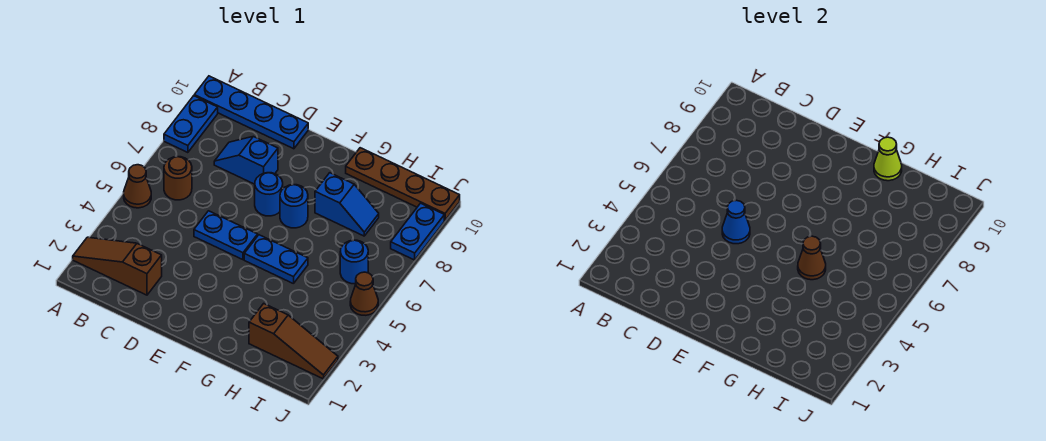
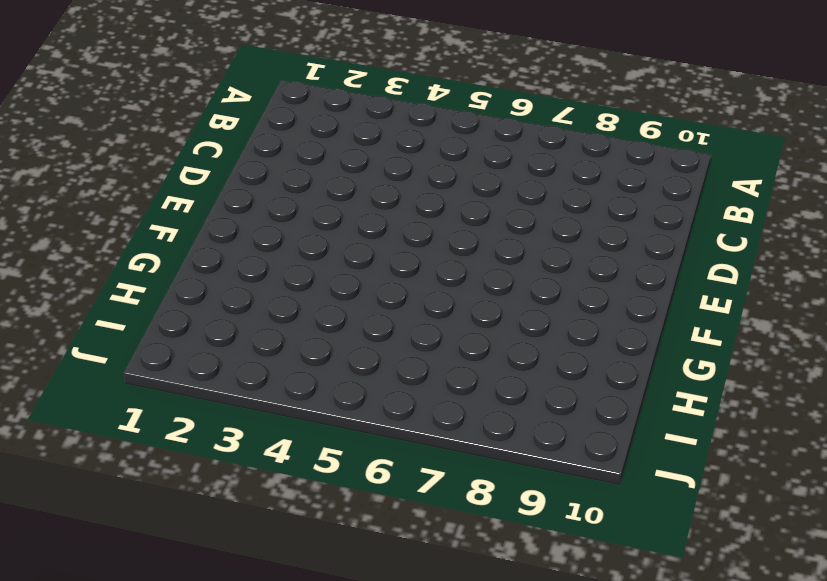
none -> brown 1x3 slope [73,237,162,295]
none -> brown 1x1 cone [124,165,151,208]
none -> blue 1x2 plate [164,96,218,153]

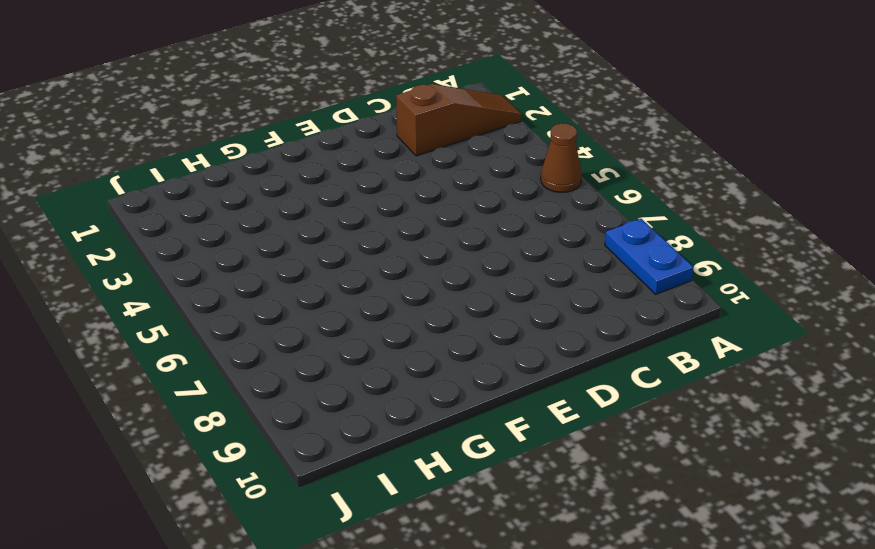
none -> blue 1x4 plate [194,76,308,149]
none -> brown 1x1 round brick [164,157,192,200]
none -> blue 1x2 slope [214,136,278,184]

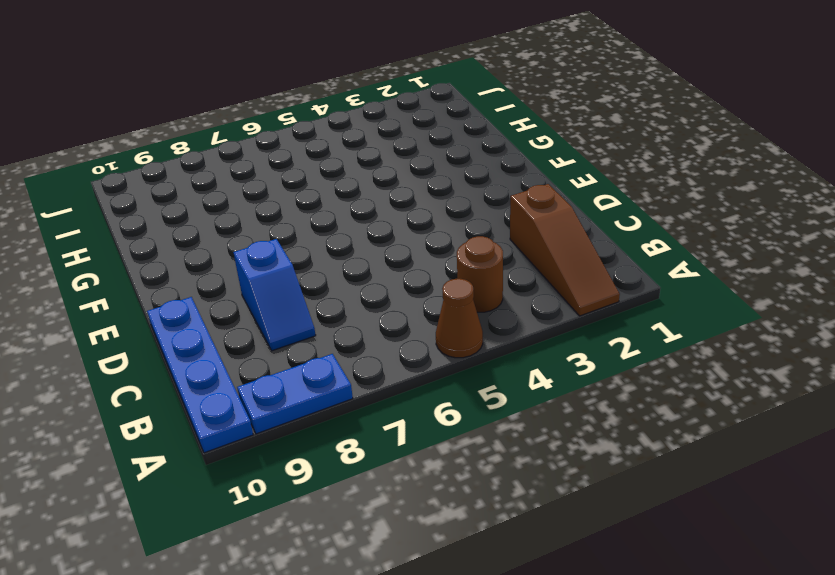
brown 1x1 round brick [457,236,503,312] -> brown 1x1 round brick moved to [164,157,192,200]
none -> blue 1x2 plate [194,211,258,260]
none -> blue 1x1 round brick [255,173,283,216]
none -> blue 1x2 plate [244,235,308,284]

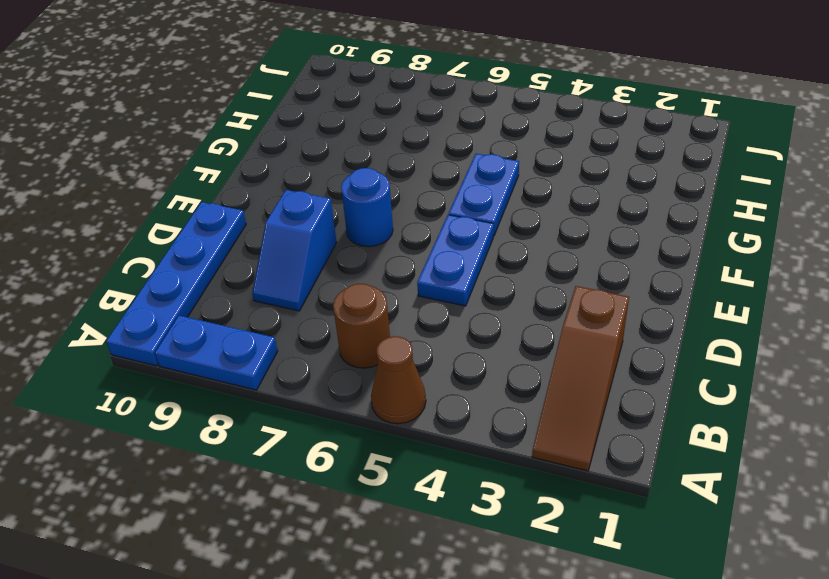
none -> blue 1x1 round brick [280,185,308,228]
none -> blue 1x2 slope [315,173,379,236]
none -> brown 1x4 plate [346,148,460,220]

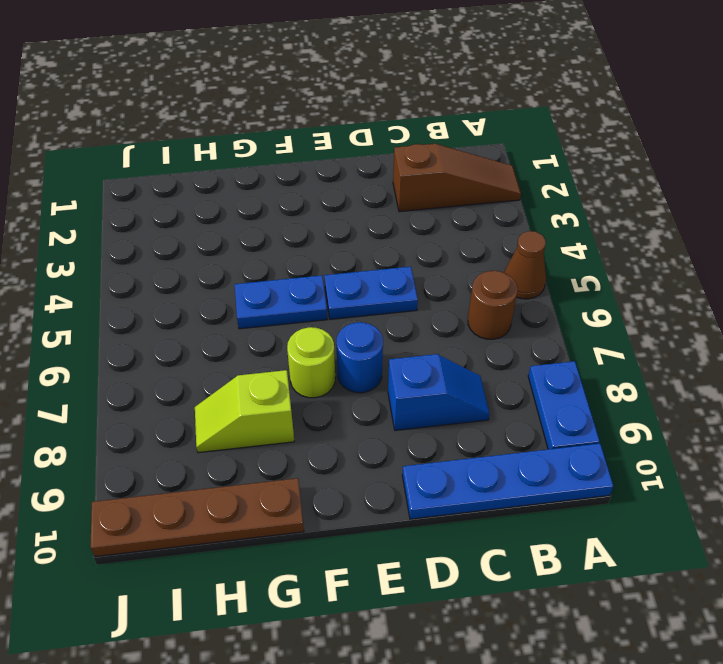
lime 1x1 round brick [287,327,335,398] -> blue 1x1 round brick [280,185,308,228]
lime 1x2 slope [195,370,294,453] -> blue 1x2 slope [315,173,379,236]
none -> brown 1x3 slope [249,304,338,379]
none -> blue 1x1 round brick [340,240,368,284]
none -> brown 1x1 cone [350,272,378,315]

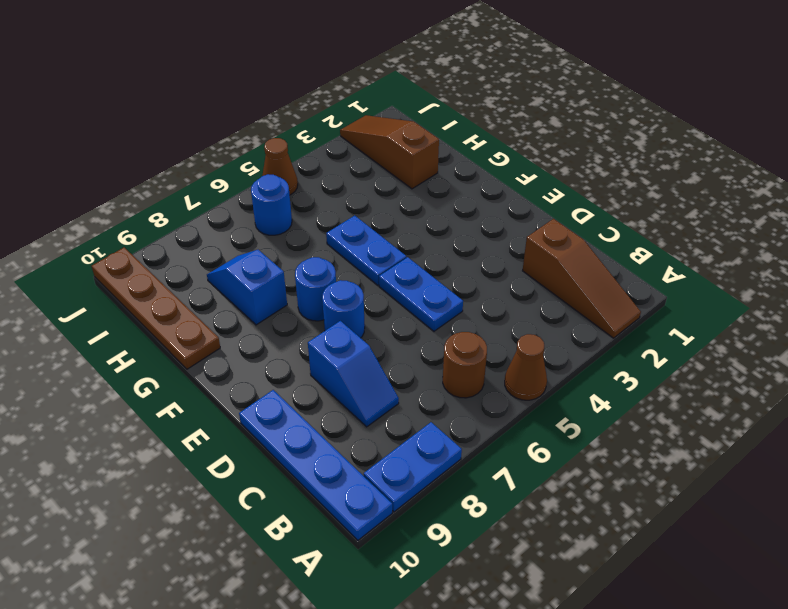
none -> blue 1x2 plate [391,203,444,260]
none -> blue 1x1 cone [722,200,750,244]
none -> brown 1x1 cone [798,236,826,280]

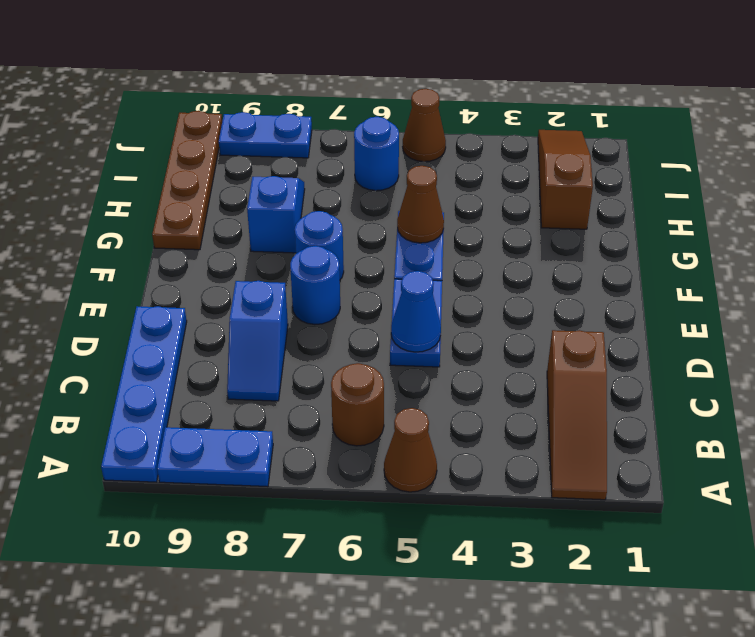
none -> lime 1x1 cone [874,137,902,181]

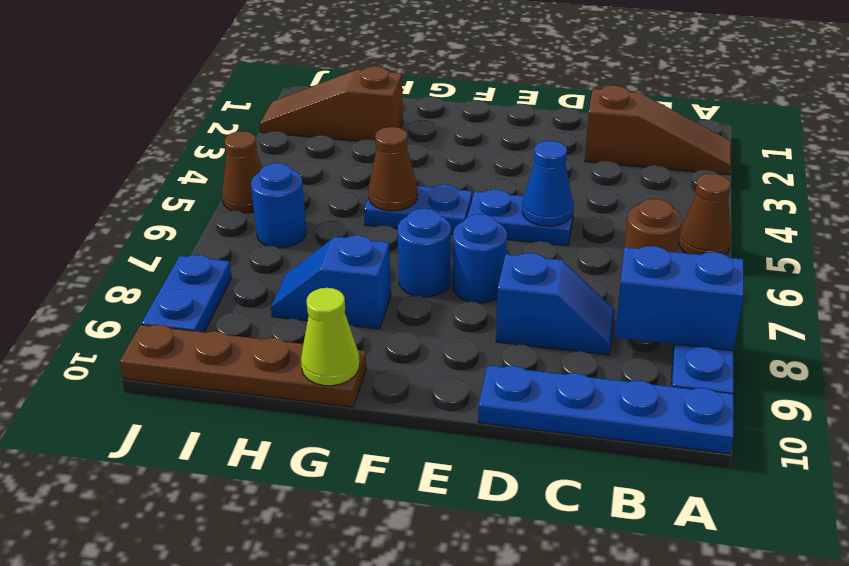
blue 1x2 brick [615,246,744,351] -> none

